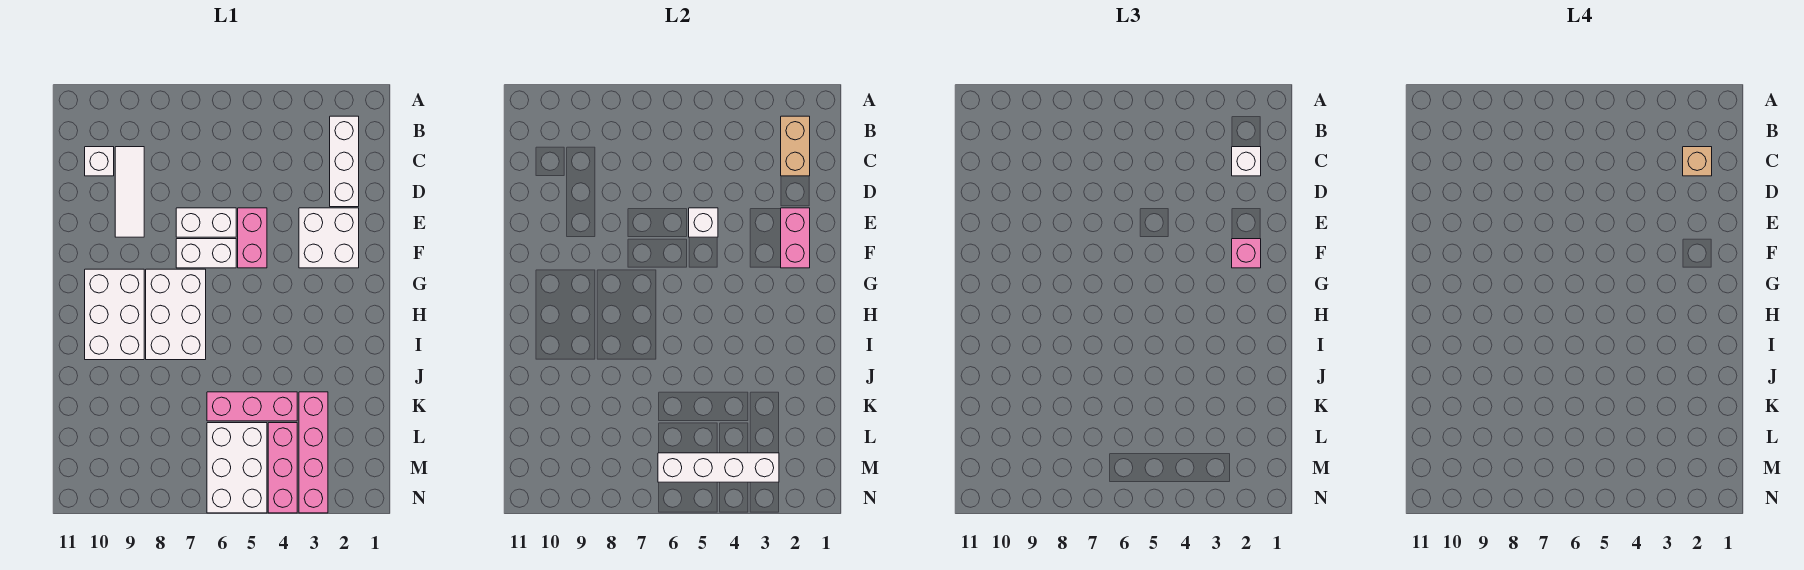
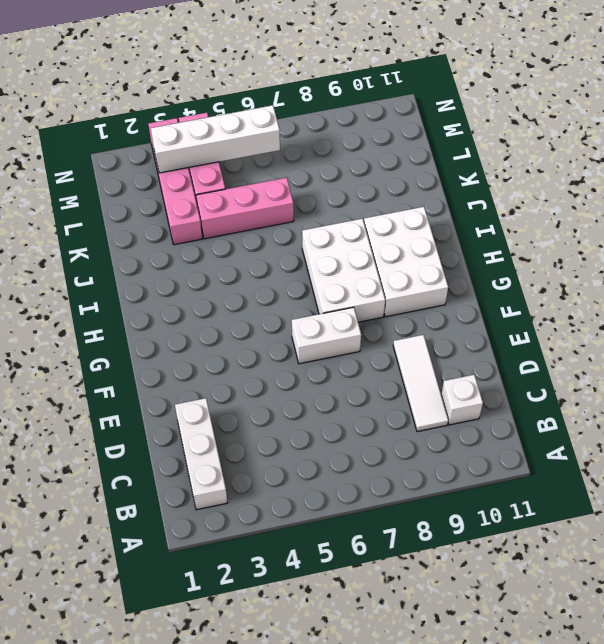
none -> white 2x2 brick [299,208,359,268]
none -> pink 1x2 brick [238,208,267,268]
none -> white 1x2 brick [176,208,236,237]

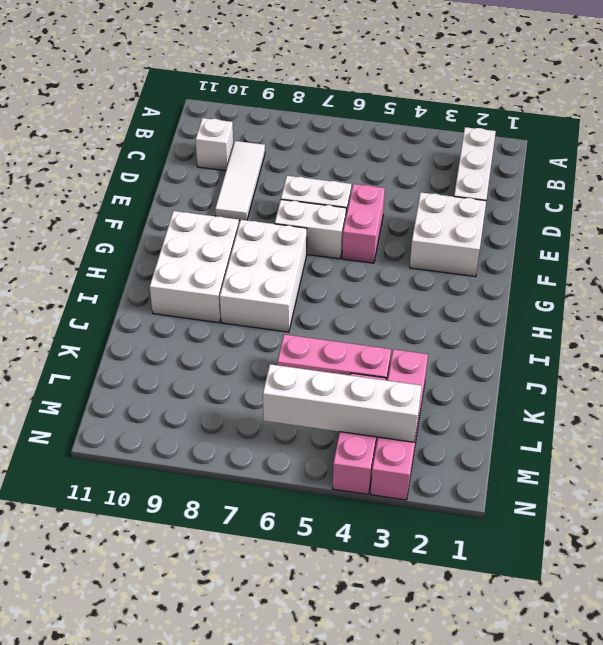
none -> white 2x3 brick [207,423,267,513]
none -> tan 1x2 brick [781,116,810,176]
none -> pink 1x2 brick [781,208,810,268]

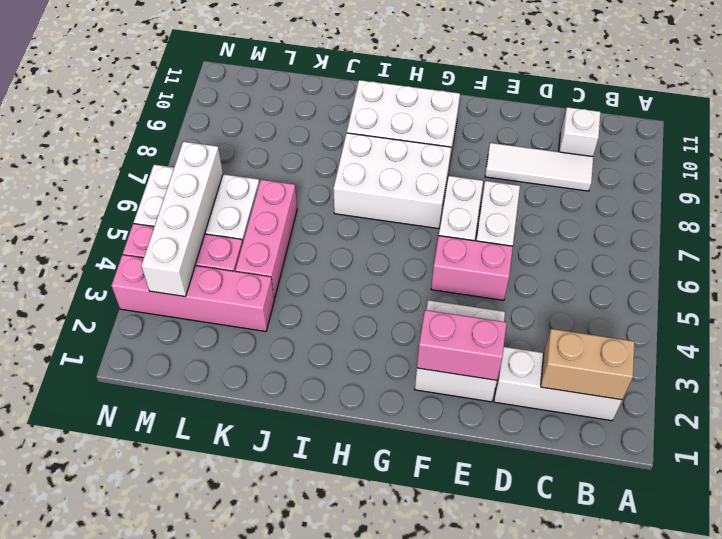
none -> white 1x1 brick [689,208,718,237]
none -> white 1x1 brick [1232,147,1261,176]
none -> pink 1x1 brick [1232,239,1261,268]

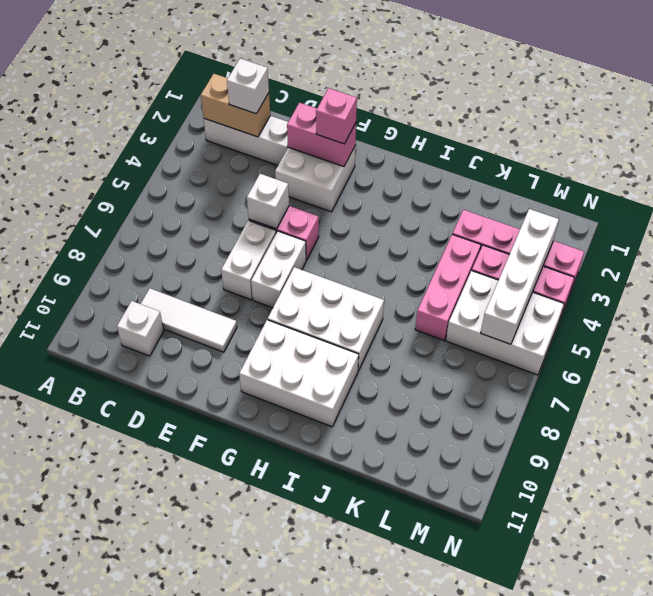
none -> tan 1x1 brick [1683,147,1712,176]

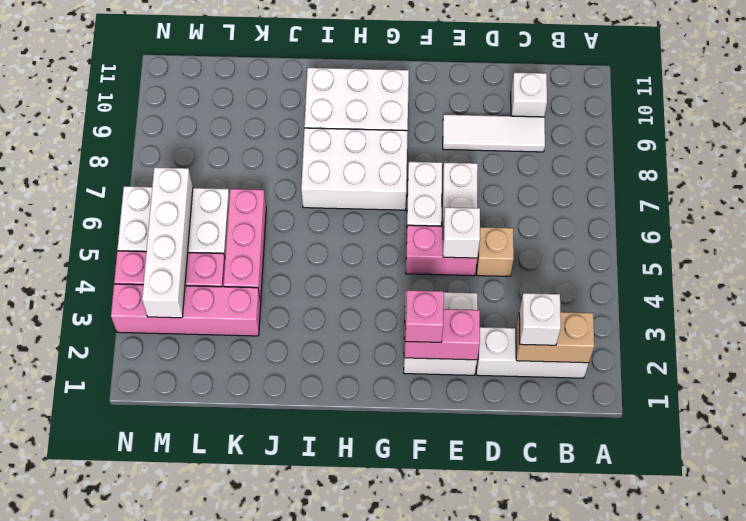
tan 1x1 brick [477,227,514,276] -> tan 1x1 brick moved to [1683,147,1712,176]

